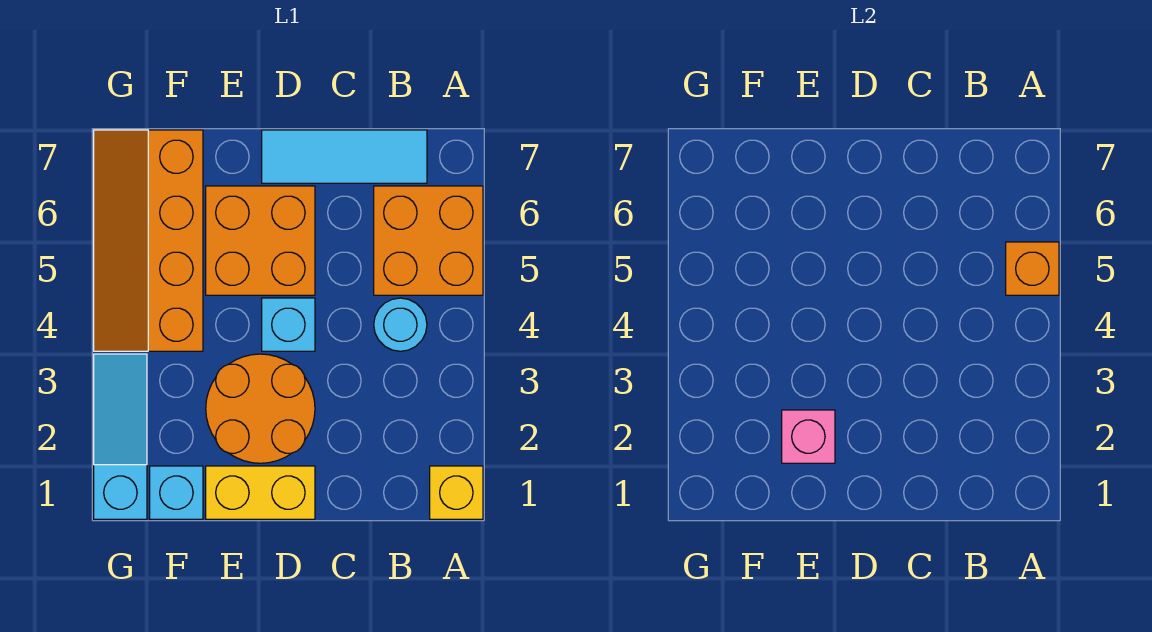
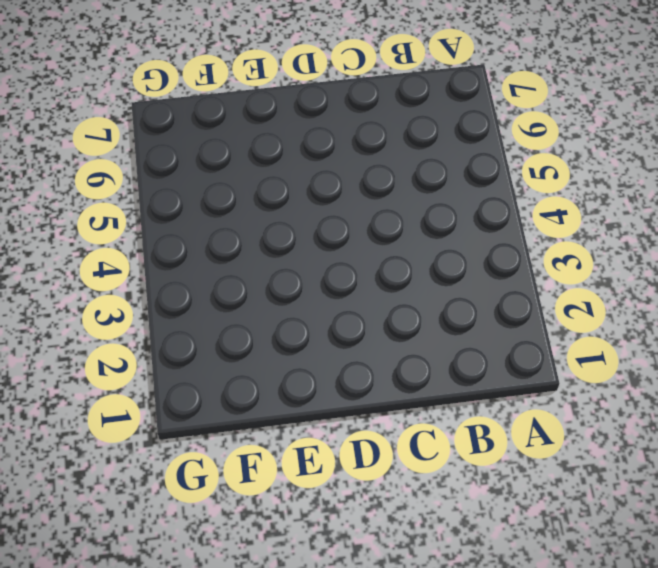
none -> yellow 1x1 brick [430,466,483,519]
none -> orange 2x2 brick [374,186,483,295]
none -> cyan 1x1 round brick [374,298,427,351]

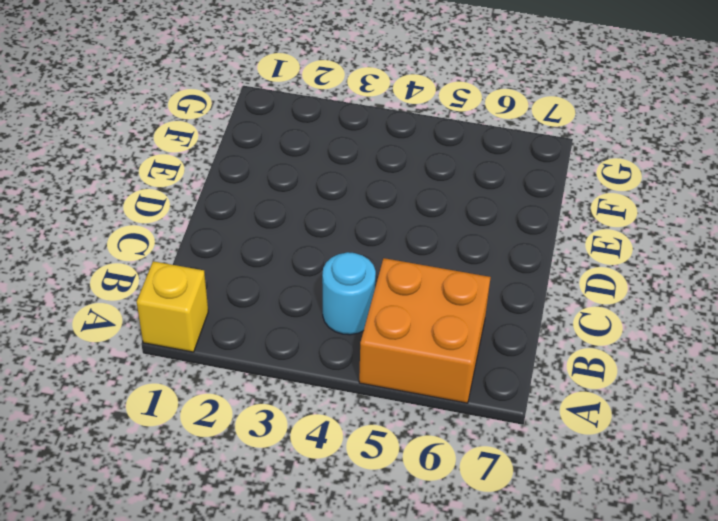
none -> cyan 1x3 tile [262,130,427,183]
none -> yellow 1x2 brick [206,466,315,519]
none -> orange 2x2 round brick [206,354,315,463]

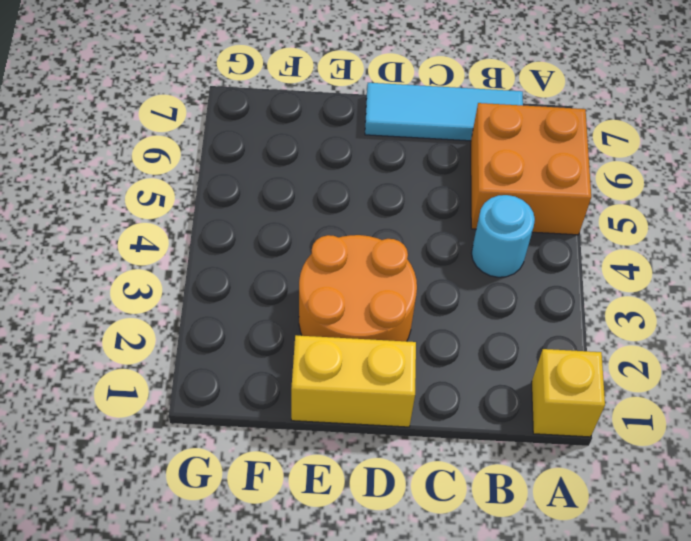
none -> cyan 1x1 brick [262,298,315,351]
none -> orange 2x2 brick [206,186,315,295]
none -> cyan 1x1 brick [150,466,203,519]

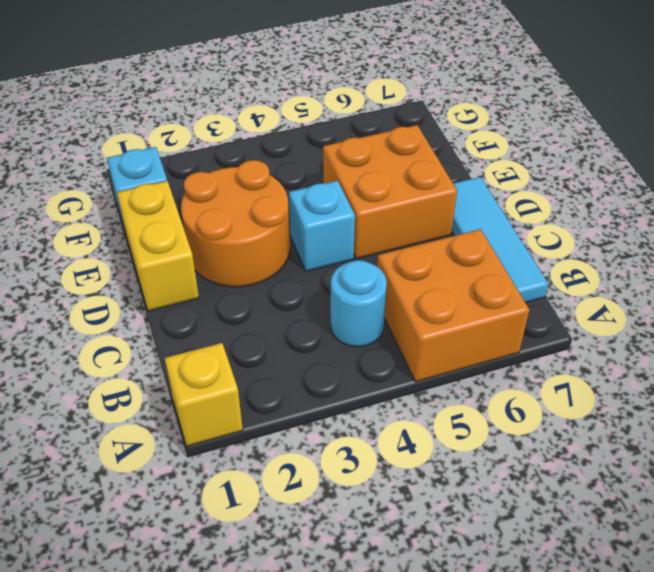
none -> orange 2x4 slope [94,130,203,351]
none -> cyan 1x3 slope [94,354,147,519]
none -> orange 1x1 brick [1006,242,1059,295]

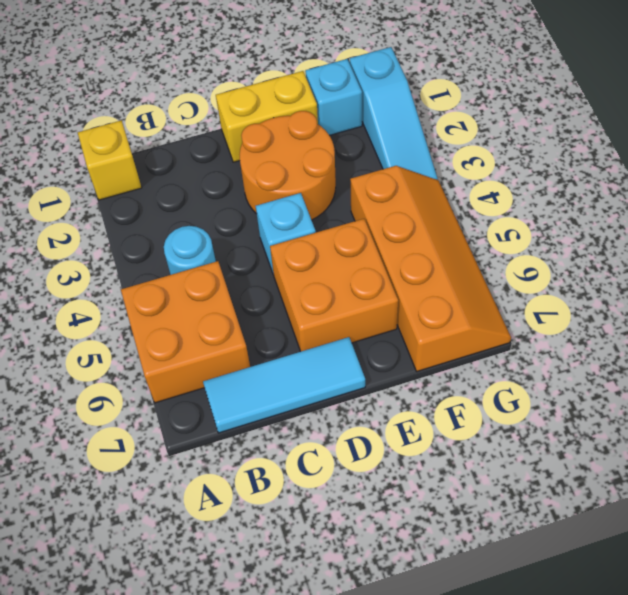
none -> orange 1x1 brick [1006,242,1059,295]
none -> pink 1x1 brick [782,410,835,463]

